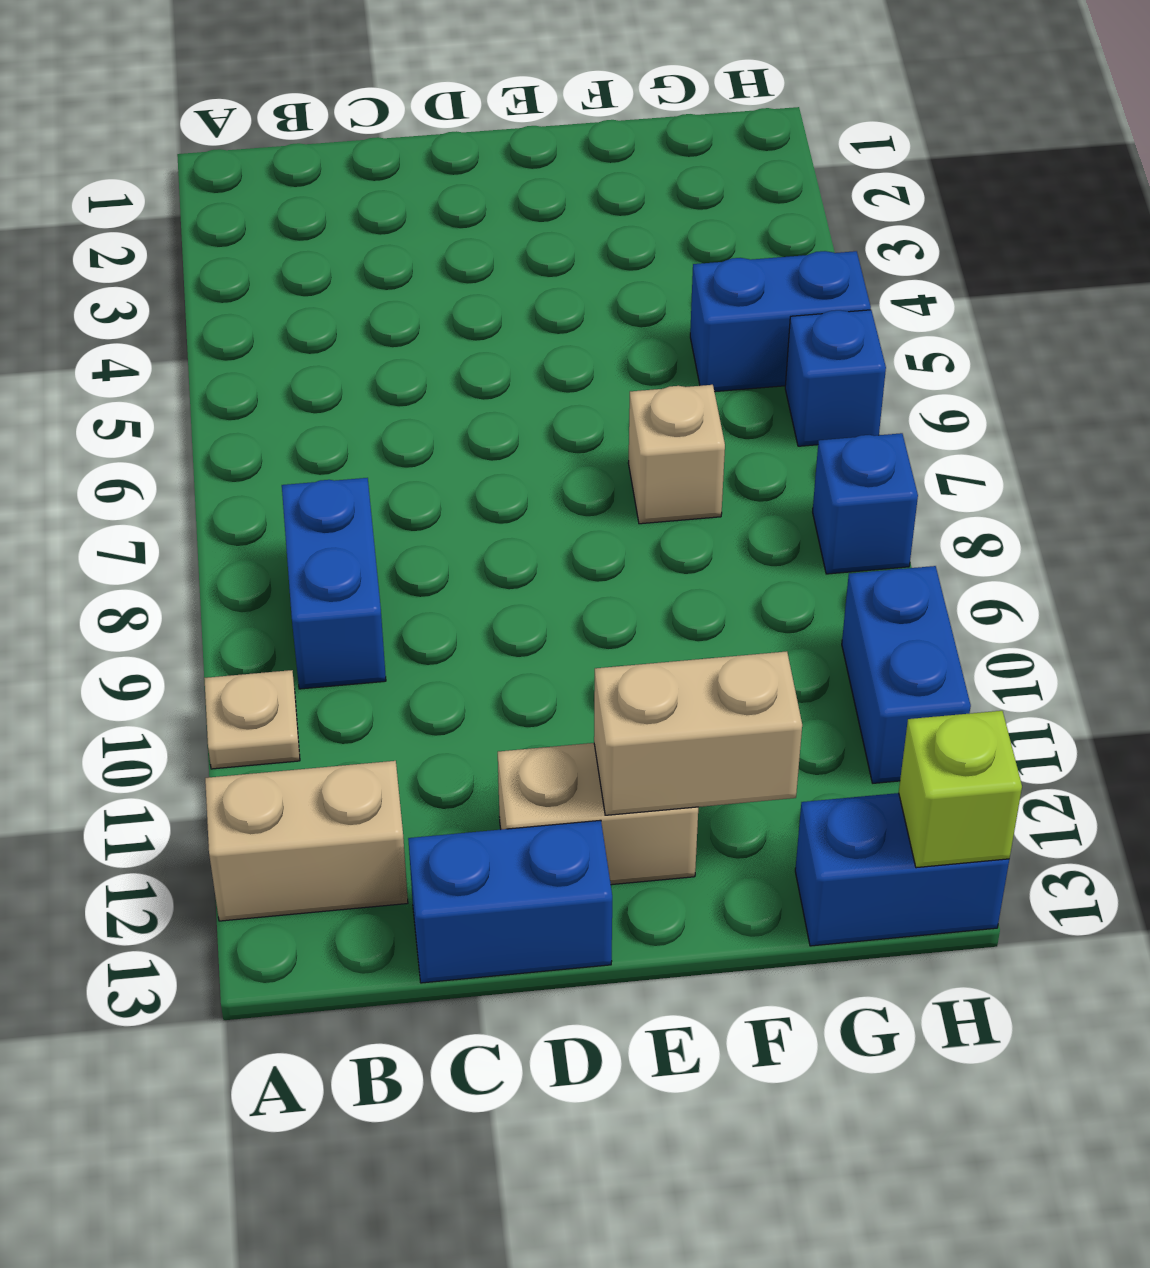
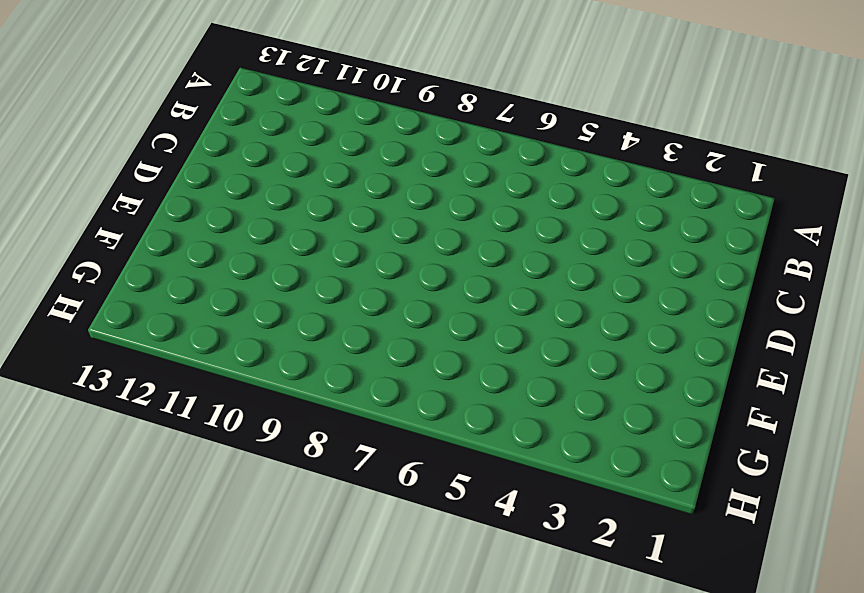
none -> tan 1x1 plate [204,670,300,769]
none -> tan 1x2 brick [205,761,408,921]
none -> blue 1x2 brick [282,478,386,689]

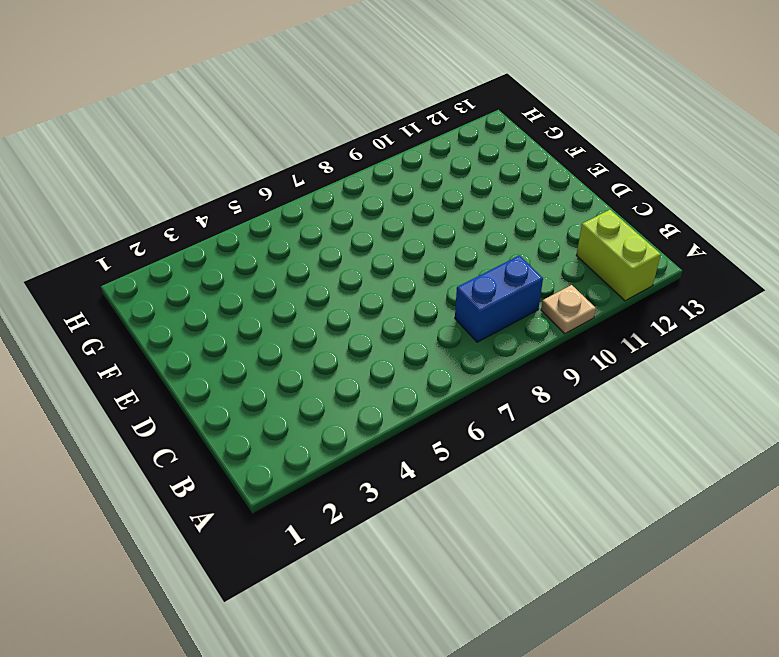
lime 1x2 brick [576,210,661,301] -> tan 1x2 brick [205,761,408,921]
none -> blue 1x2 brick [408,820,612,983]
none -> tan 1x2 brick [498,743,698,885]
none -> tan 1x1 brick [628,385,725,524]

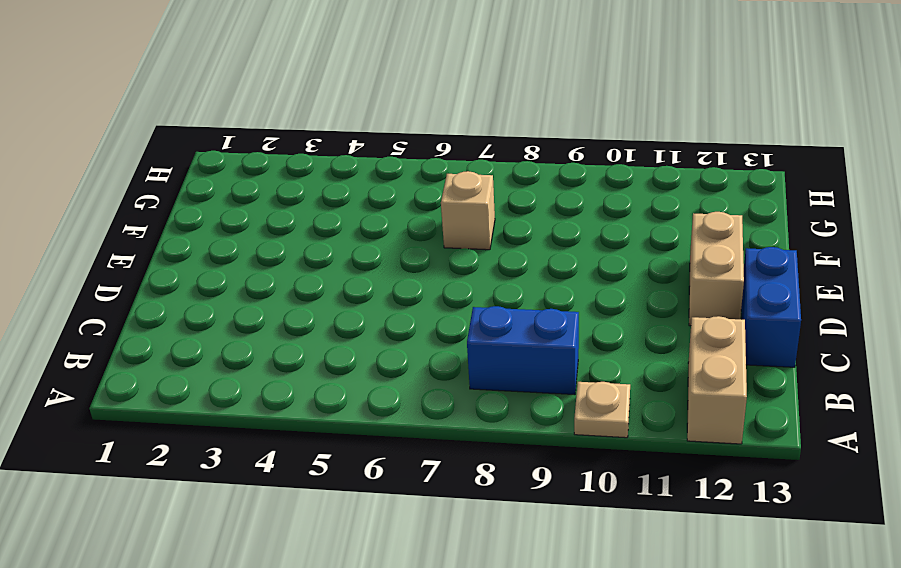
none -> blue 1x2 brick [690,251,871,392]
none -> blue 1x2 brick [795,793,1009,946]
none -> blue 1x1 brick [785,310,886,446]

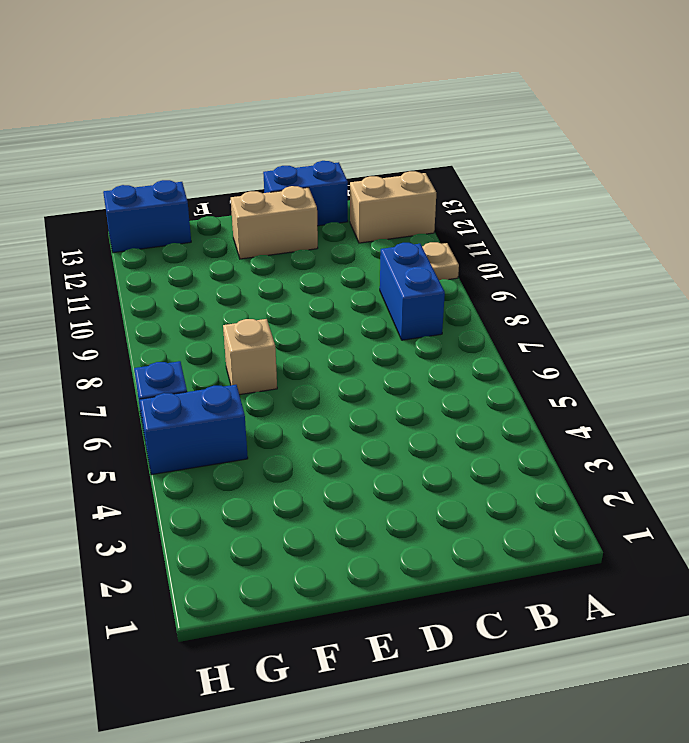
none -> blue 1x1 brick [813,433,918,574]
none -> blue 1x2 brick [842,566,971,783]
none -> tan 1x2 brick [594,651,802,815]

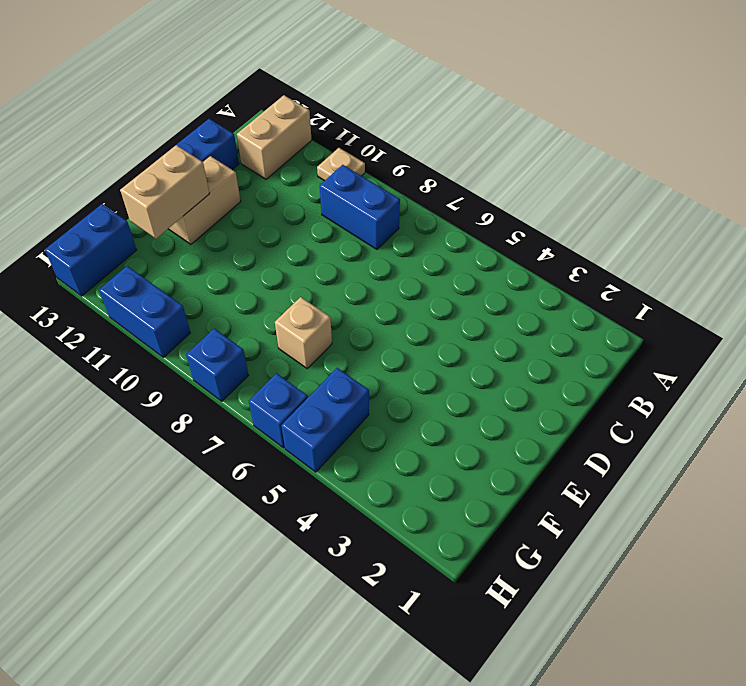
none -> lime 1x1 brick [899,711,1022,868]

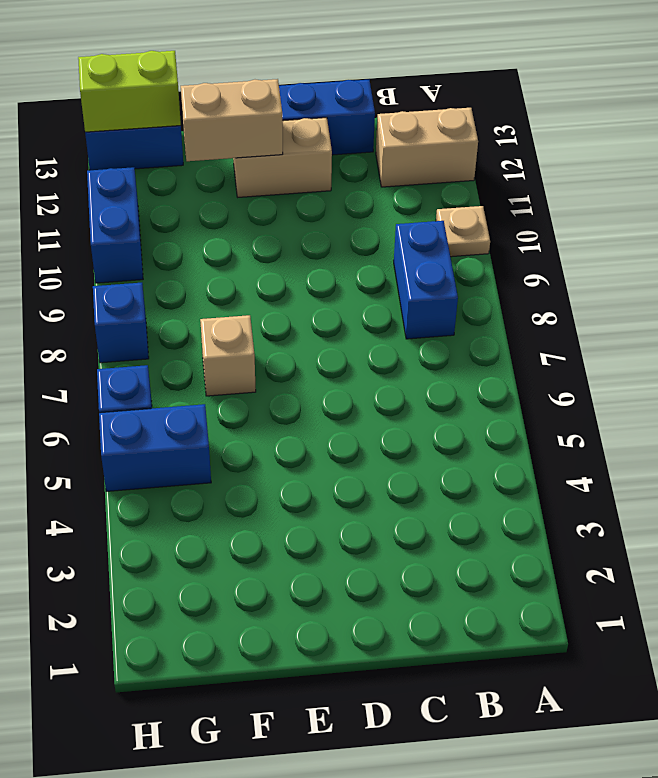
lime 1x2 brick [78,51,181,132] -> lime 1x1 brick [899,711,1022,868]

